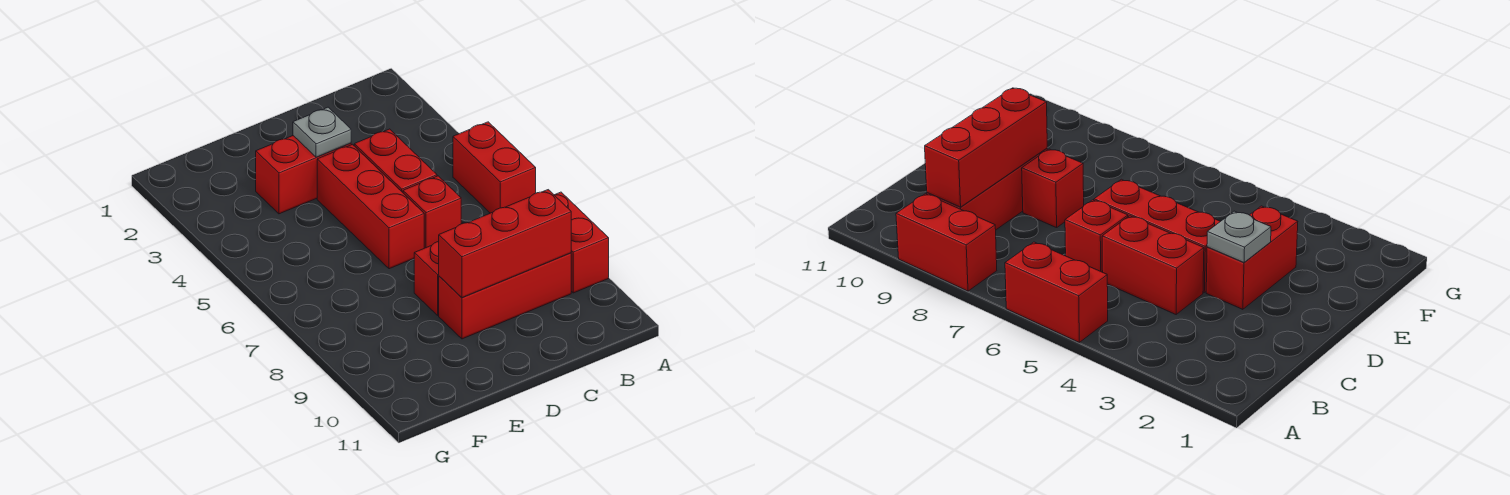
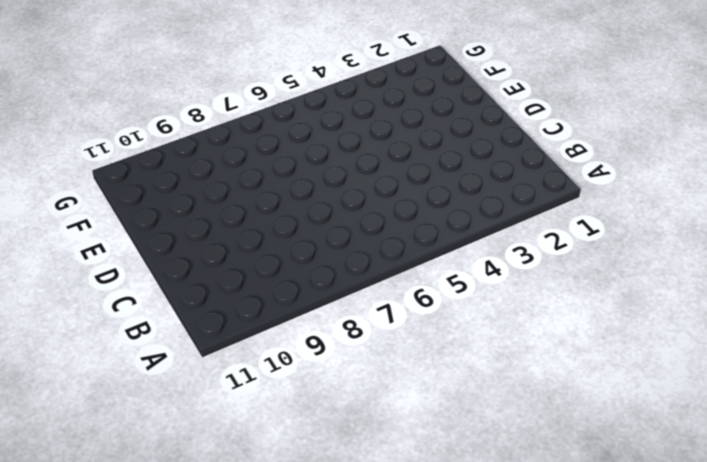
none -> red 1x2 brick [453,122,536,213]
none -> red 1x2 brick [555,192,609,293]

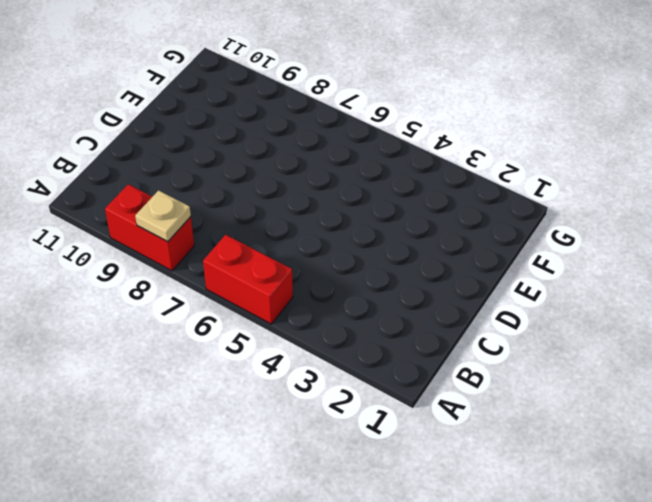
tan 1x1 plate [135,190,191,242] -> none
none -> red 1x3 brick [439,253,571,339]
none -> red 1x2 brick [354,129,437,192]

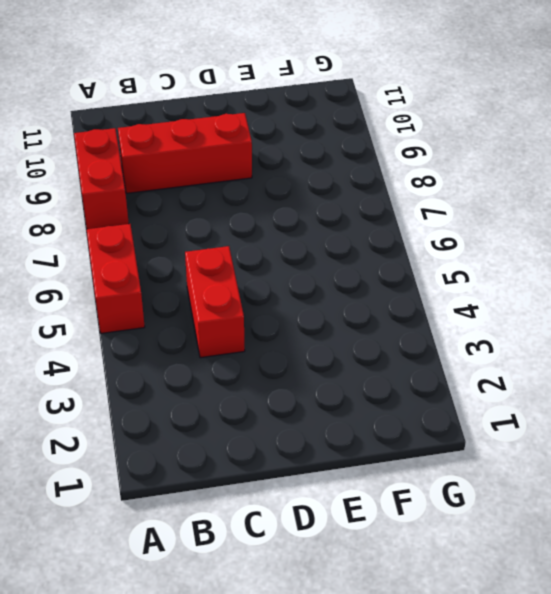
none -> red 1x1 brick [403,176,461,248]
none -> red 1x2 brick [256,136,351,214]

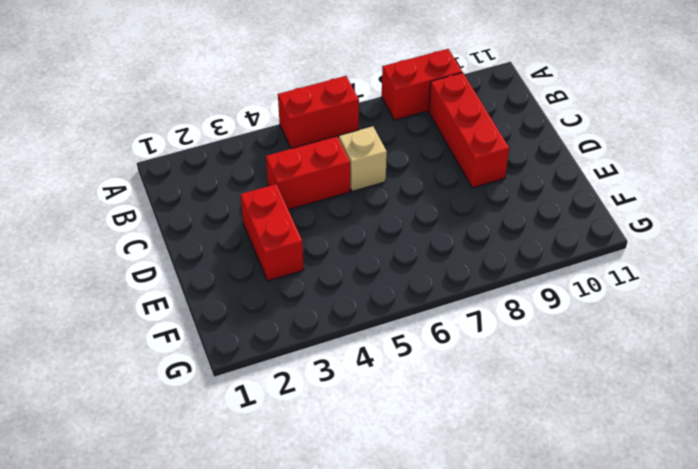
tan 1x1 brick [339,126,387,191] -> red 1x1 brick [403,176,461,248]
none -> red 1x3 brick [317,144,424,269]
none -> red 1x1 brick [414,241,439,315]

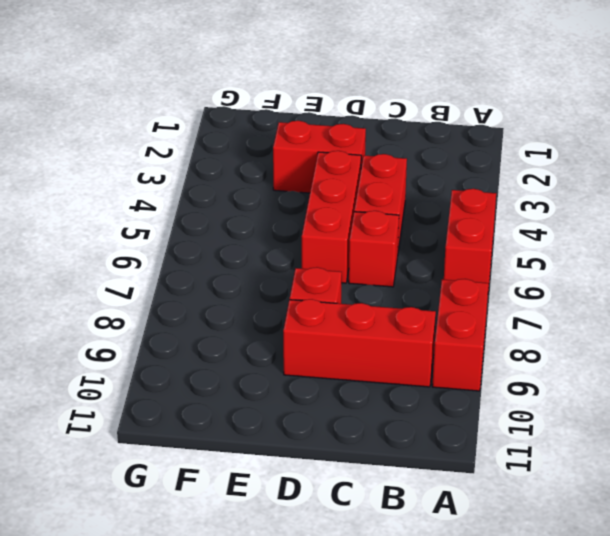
none -> red 1x3 brick [439,190,571,298]
none -> grey 1x1 plate [293,107,351,157]

